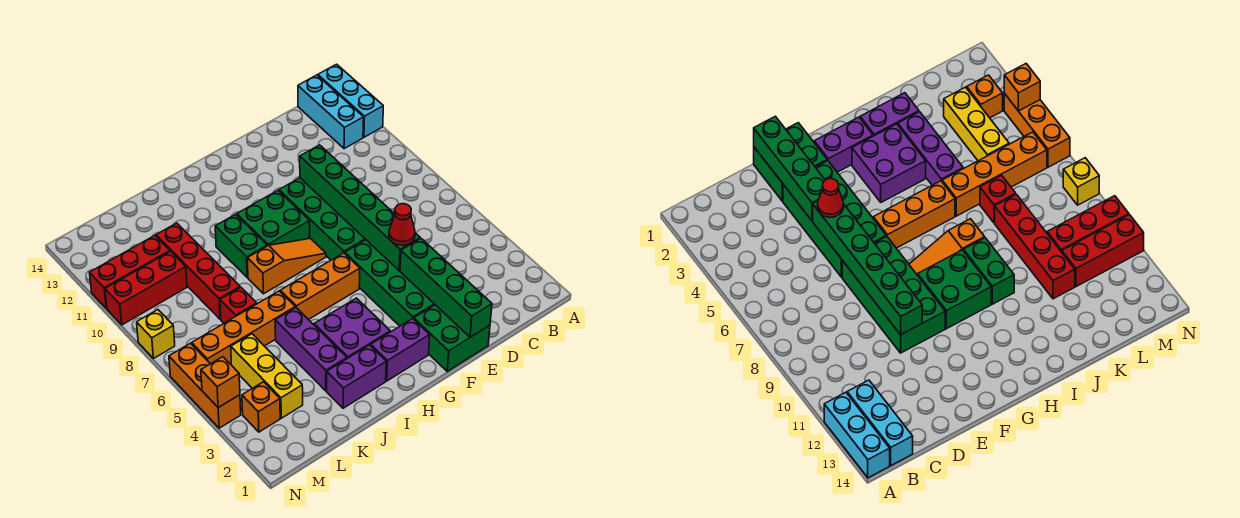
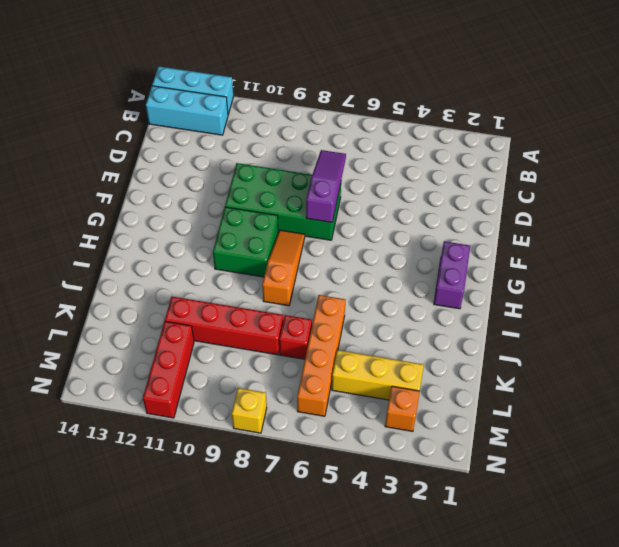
purple 1x3 slope [306,150,346,222] -> green 1x6 brick [300,145,420,271]
none -> green 2x2 brick [414,305,490,371]
none -> green 2x4 brick [345,240,435,326]
none -> orange 1x3 brick [280,253,360,320]

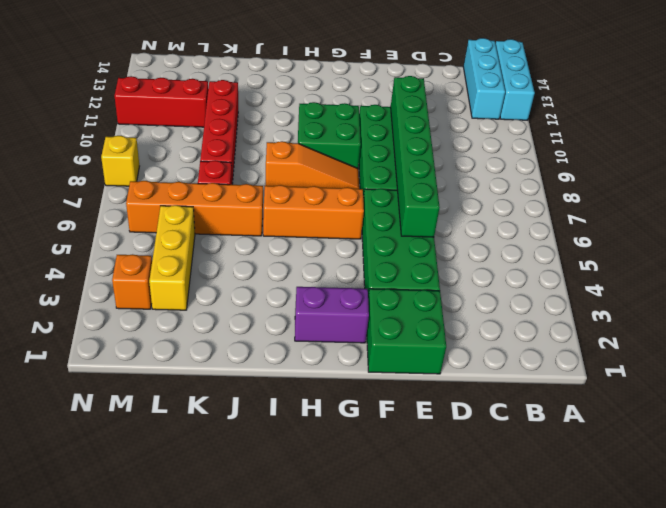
none -> purple 2x2 brick [314,298,390,358]
none -> purple 1x2 brick [327,345,386,408]
none -> green 1x2 brick [215,214,267,278]

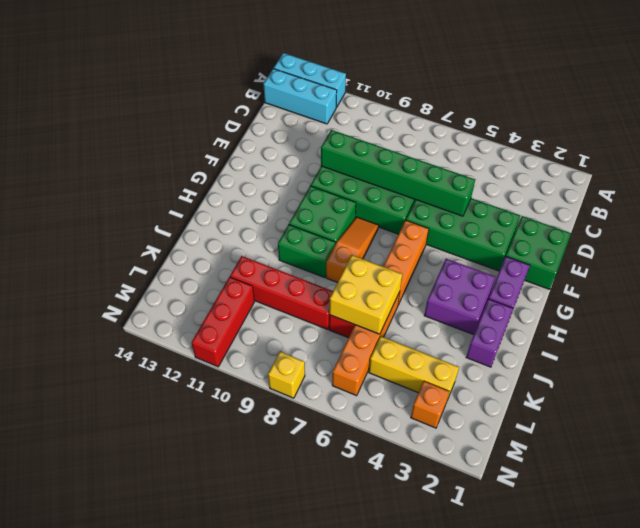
yellow 2x2 brick [329,255,402,334] -> none
none -> purple 1x3 brick [275,308,347,391]
none -> red 1x3 brick [105,251,187,325]
none -> orange 1x3 brick [169,343,241,428]

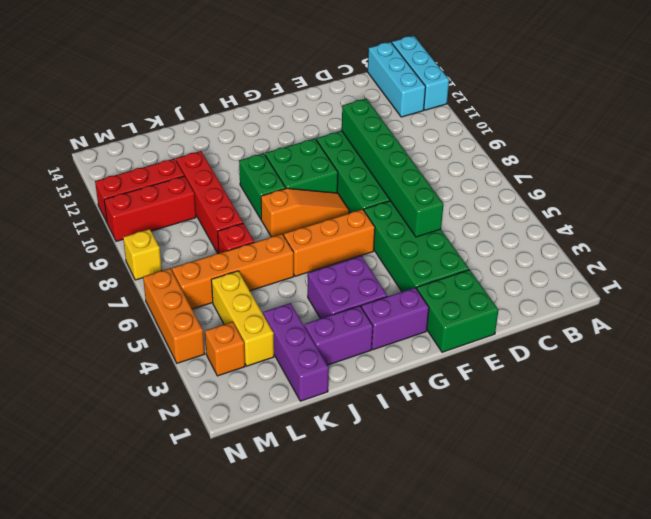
purple 1x3 brick [263,303,329,401] -> purple 1x3 brick moved to [275,308,347,391]
none -> green 1x4 brick [400,238,492,337]
none -> orange 1x1 brick [201,357,240,407]
none -> red 1x1 cone [389,204,415,245]

